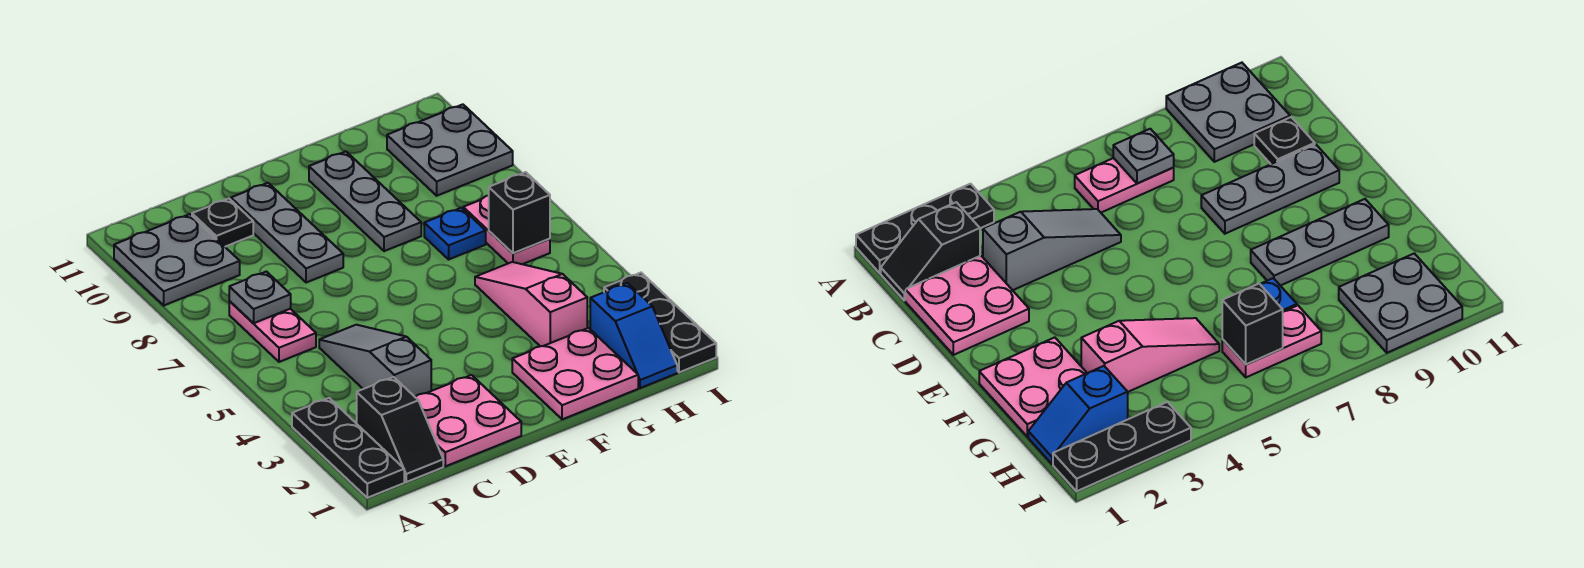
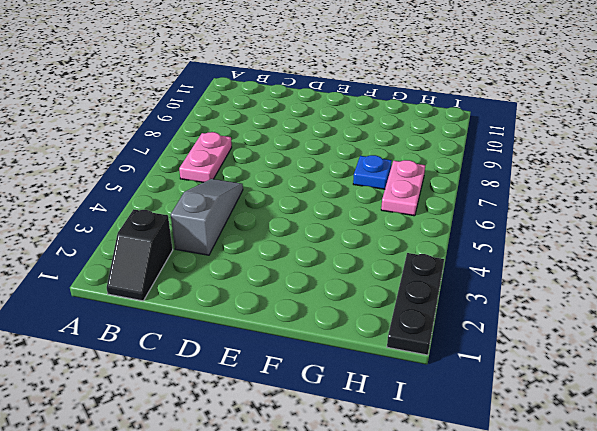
none -> black 1x3 plate [292,398,404,498]
none -> grey 2x2 plate [114,214,240,305]
none -> pink 2x2 plate [415,375,521,466]

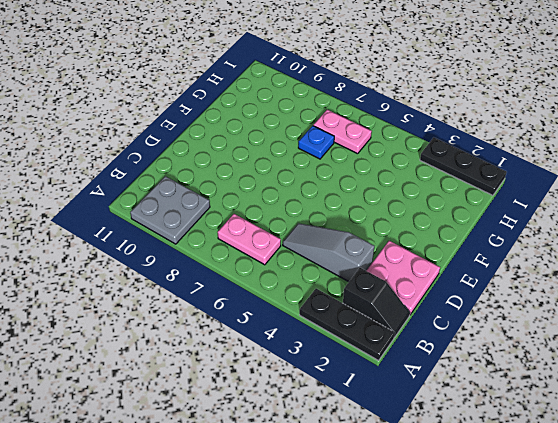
none -> black 1x1 plate [192,199,253,247]
none -> grey 1x3 plate [231,183,343,283]
none -> pink 2x2 plate [512,328,638,419]

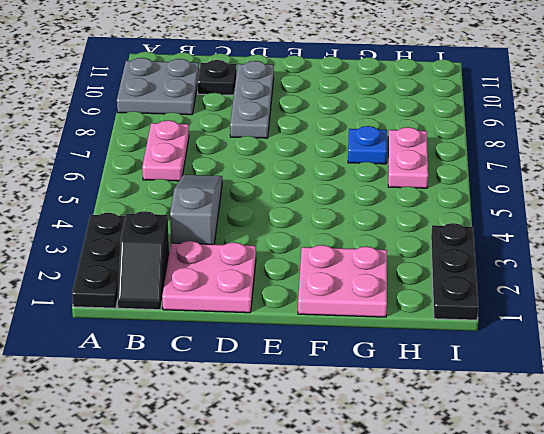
none -> grey 1x3 plate [309,151,421,251]
none -> pink 1x3 slope [475,262,587,346]
none -> blue 1x2 slope [590,283,677,388]

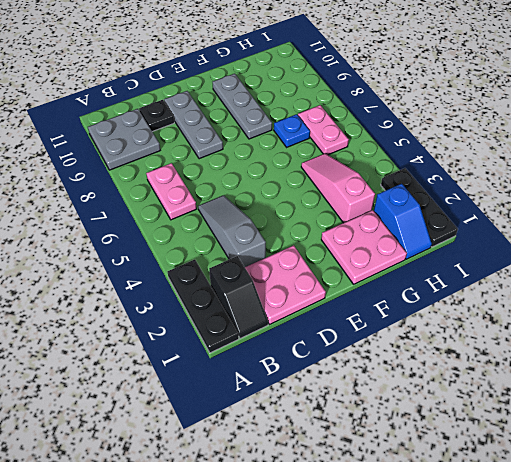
none -> grey 2x2 plate [387,104,513,196]
none -> grey 1x1 plate [229,272,291,323]
none -> black 1x1 brick [489,172,550,253]

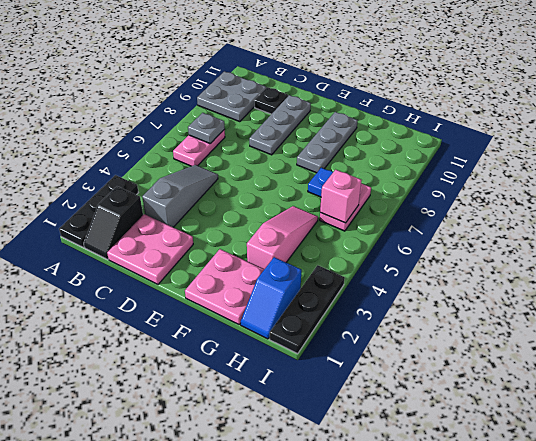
pink 1x1 brick [320,170,362,223] -> black 1x1 brick [489,172,550,253]
none -> grey 2x2 plate [387,104,513,196]

